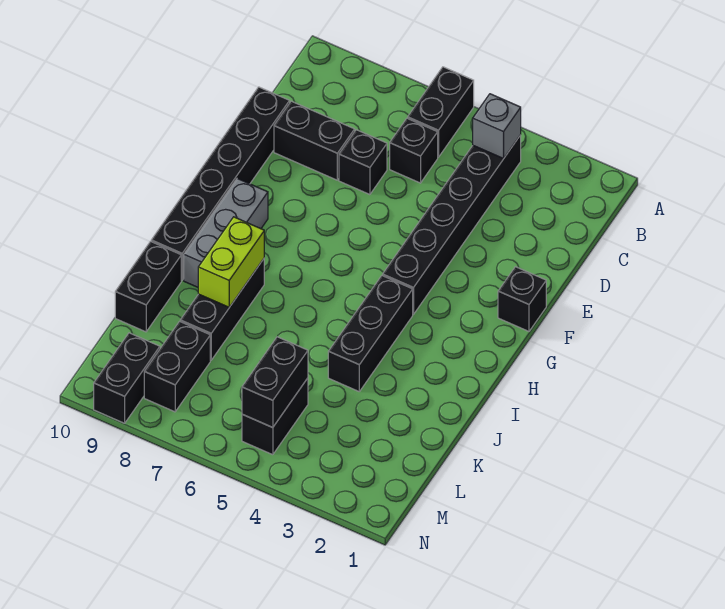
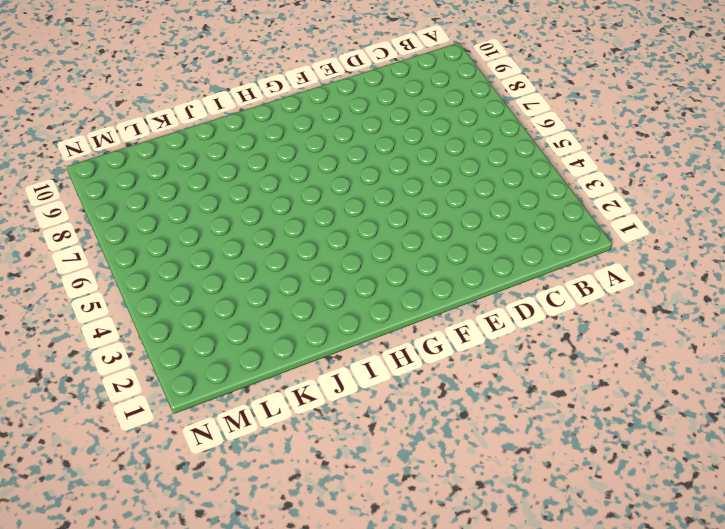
none -> black 1x2 brick [408,67,474,157]
none -> black 1x6 brick [383,135,521,315]
none -> black 1x1 brick [390,118,438,183]

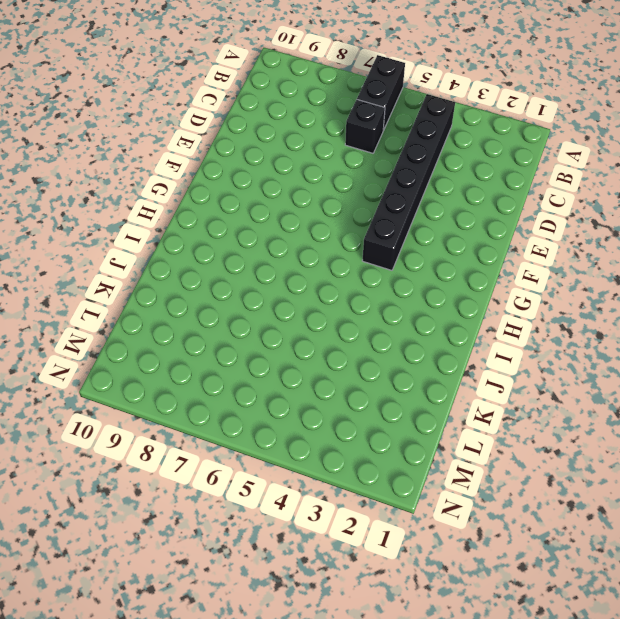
none -> black 1x1 brick [339,130,387,195]
none -> black 1x2 brick [274,101,355,180]
none -> black 1x6 brick [151,87,290,280]

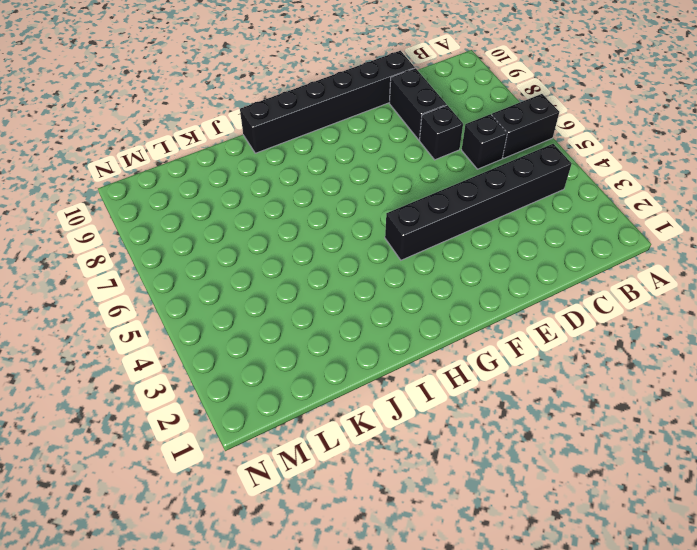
none -> black 1x1 brick [498,267,546,331]
none -> grey 1x3 brick [184,179,268,287]
none -> black 1x3 brick [328,276,413,391]

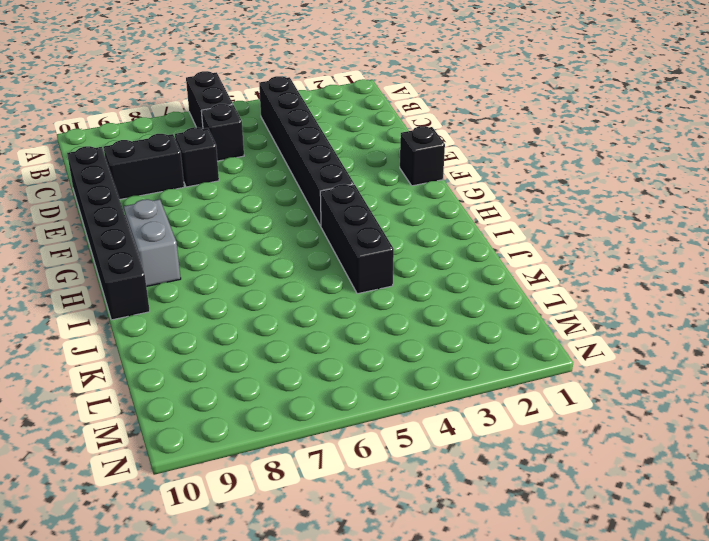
grey 1x2 brick [124,199,181,287] -> grey 1x3 brick [184,179,268,287]
none -> black 1x3 brick [180,259,264,360]
none -> black 1x2 brick [115,241,181,332]
none -> black 1x2 brick [242,378,308,455]

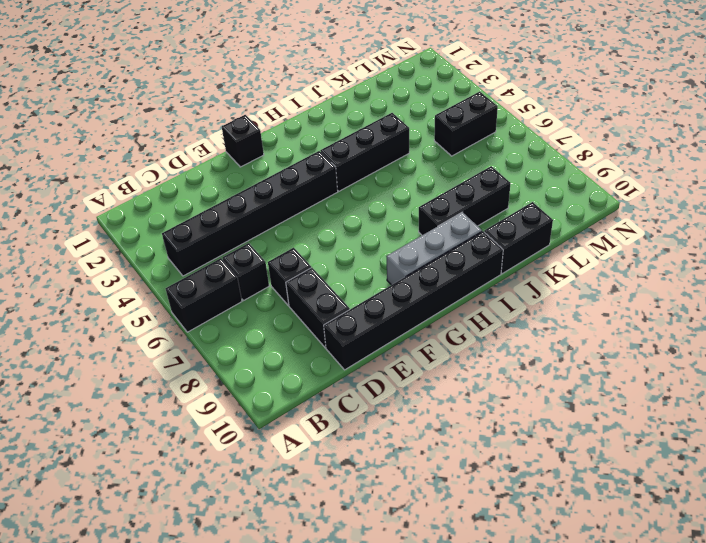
none -> black 1x2 brick [144,321,210,412]
none -> black 1x2 brick [94,333,160,423]
none -> grey 1x1 brick [473,94,521,159]

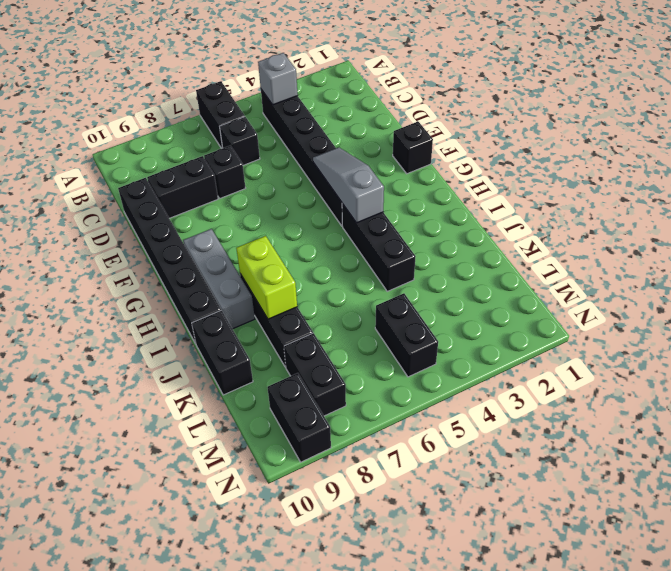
grey 1x3 slope [313,147,384,223] -> none
none -> black 1x2 brick [242,337,308,428]

